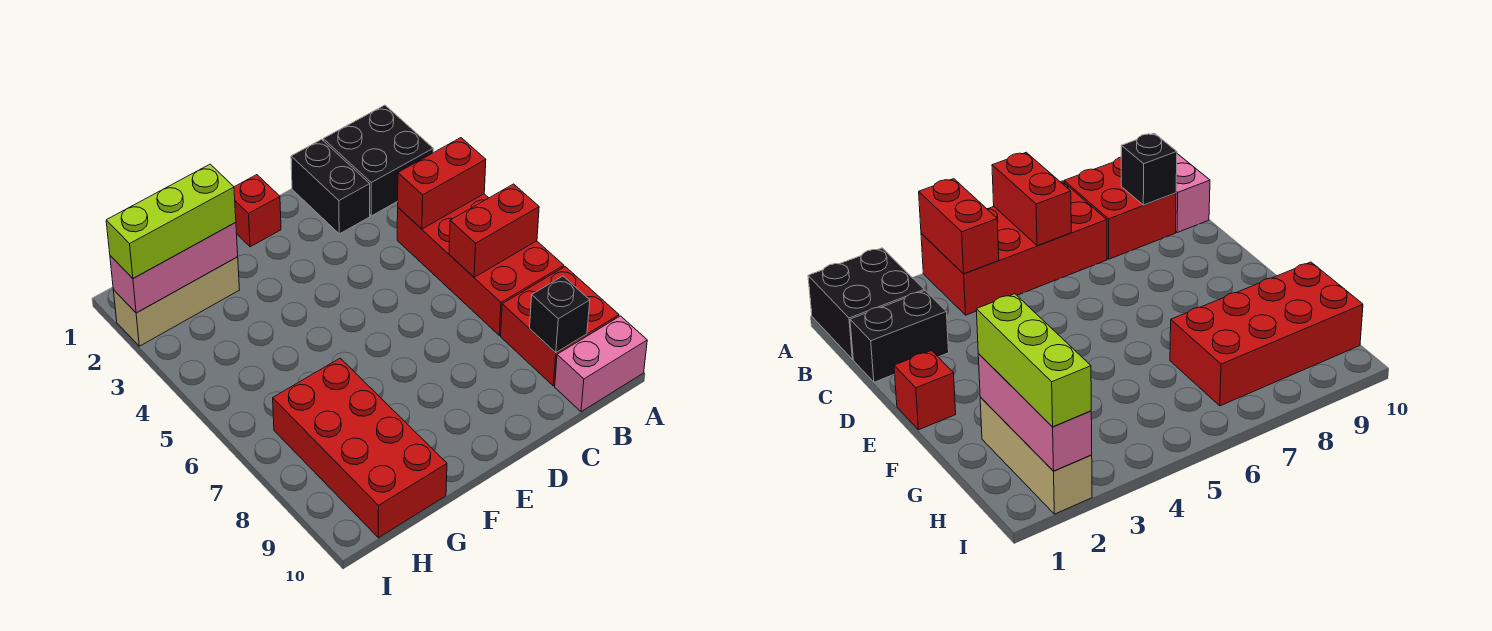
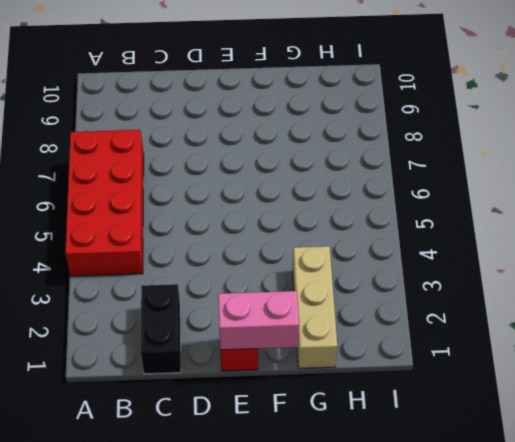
pink 1x2 brick [218,291,299,350] -> pink 1x2 brick moved to [555,316,647,412]
tan 1x3 brick [293,246,337,368] -> tan 1x3 brick turned to [113,257,240,346]
none -> black 2x2 brick [323,105,433,216]
none -> red 2x2 brick [501,267,619,386]
none -> red 2x4 brick [273,358,447,538]

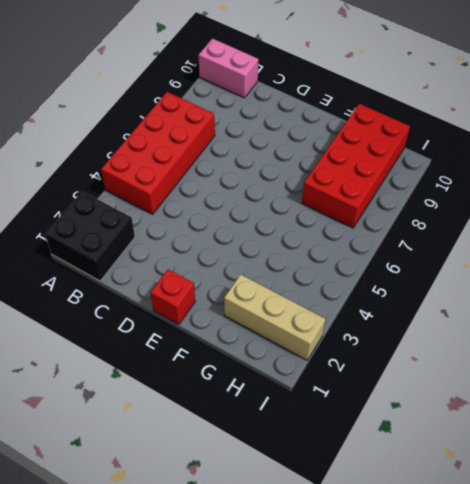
none -> red 2x2 brick [501,267,619,386]
none -> black 1x2 brick [291,139,370,234]
none -> red 1x2 brick [398,138,486,229]

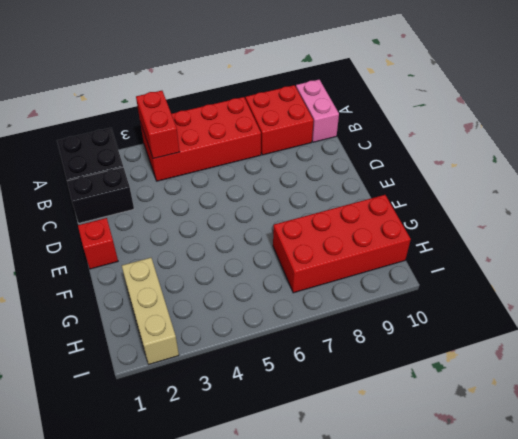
none -> red 1x2 brick [449,184,539,277]
none -> black 1x1 brick [530,276,590,353]
none -> pink 1x3 brick [110,222,238,313]

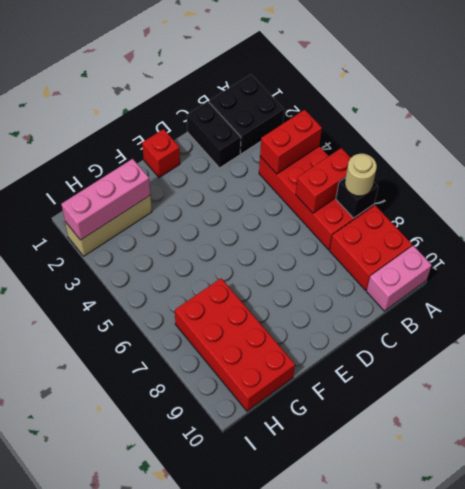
black 1x1 brick [336,177,378,218] -> black 1x1 brick moved to [530,276,590,353]
tan 1x1 round brick [345,153,377,196] -> none
none -> lime 1x3 brick [106,164,236,278]

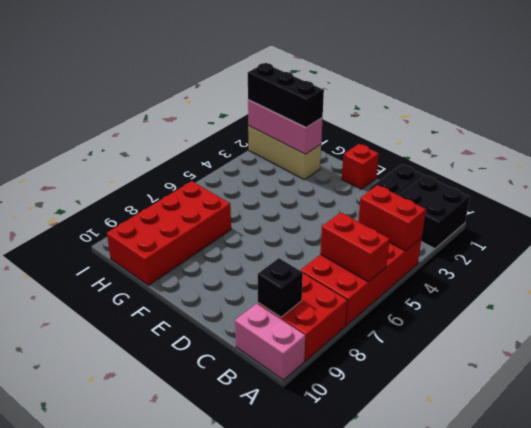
black 1x3 brick [248,63,324,127] -> lime 1x3 brick [106,164,236,278]

